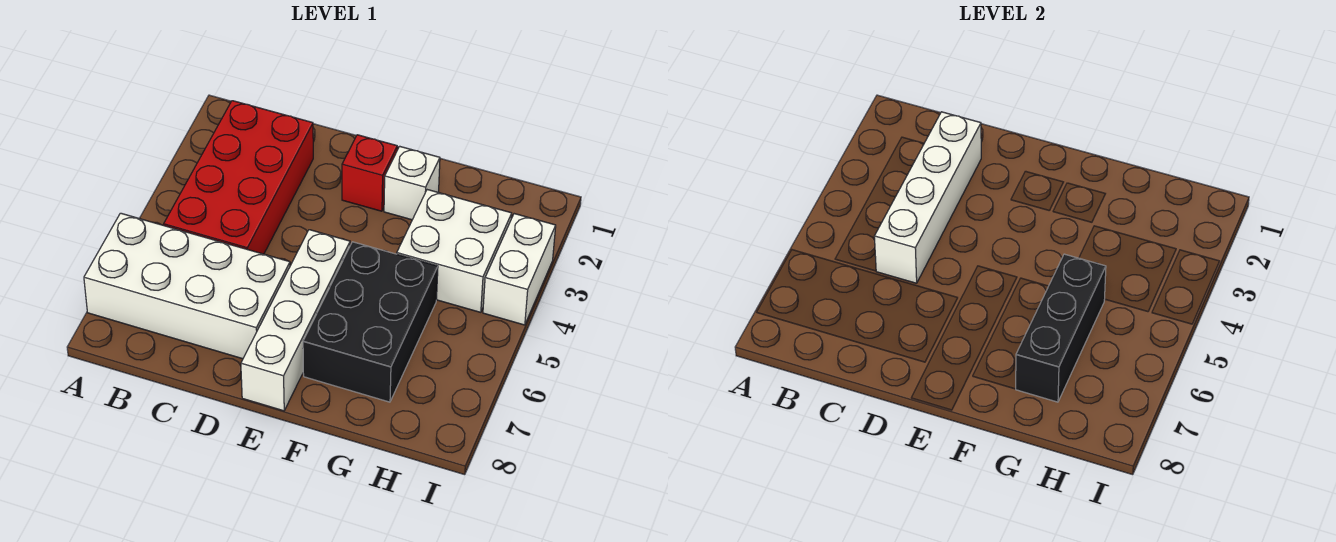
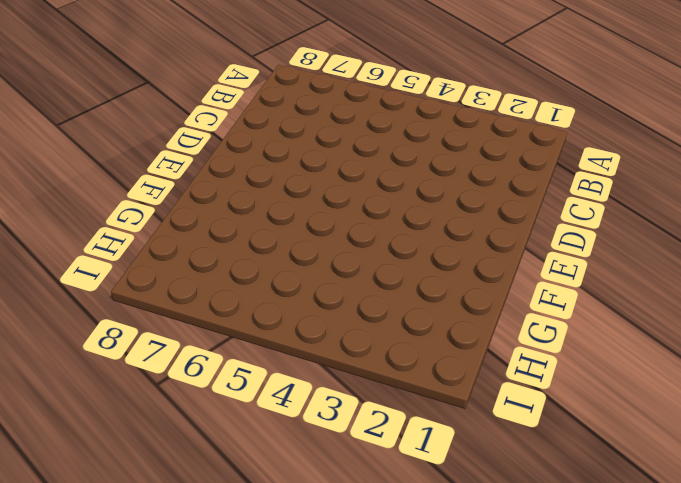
none -> white 2x4 brick [84,213,290,359]
none -> red 2x4 brick [164,101,313,254]

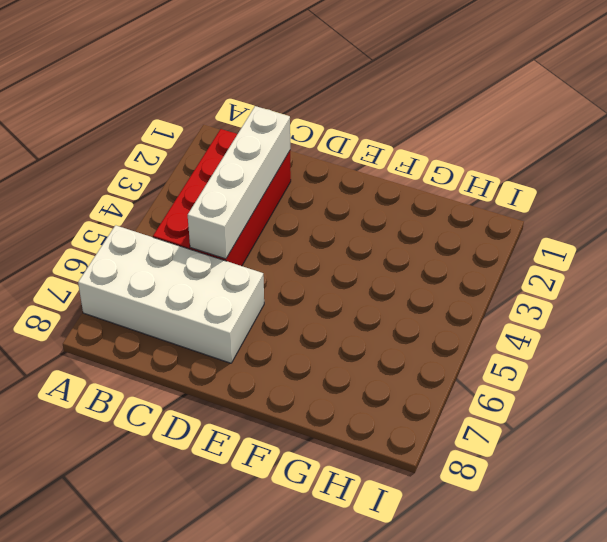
none -> red 1x1 brick [342,135,397,211]
none -> white 1x4 brick [241,230,350,411]

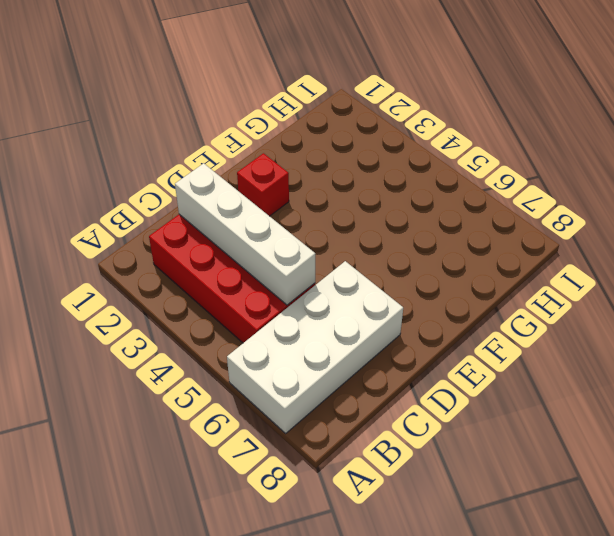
none -> white 1x4 brick [241,230,350,411]
none -> white 1x1 brick [384,146,440,220]

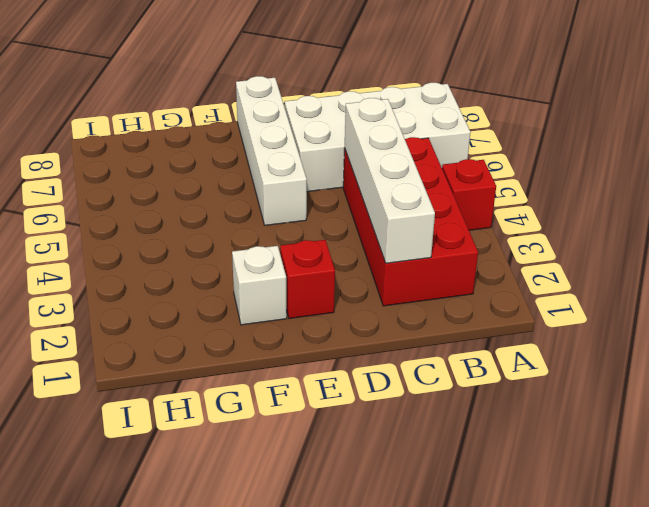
red 1x1 brick [442,159,496,230] -> none
none -> black 2x3 brick [303,242,438,402]
none -> white 2x2 brick [397,190,512,312]

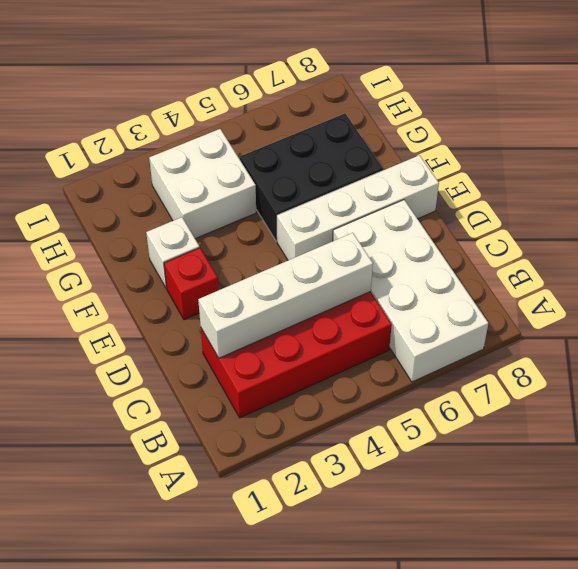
none -> white 1x2 brick [483,214,556,325]
none -> black 1x3 brick [1016,254,1106,402]

